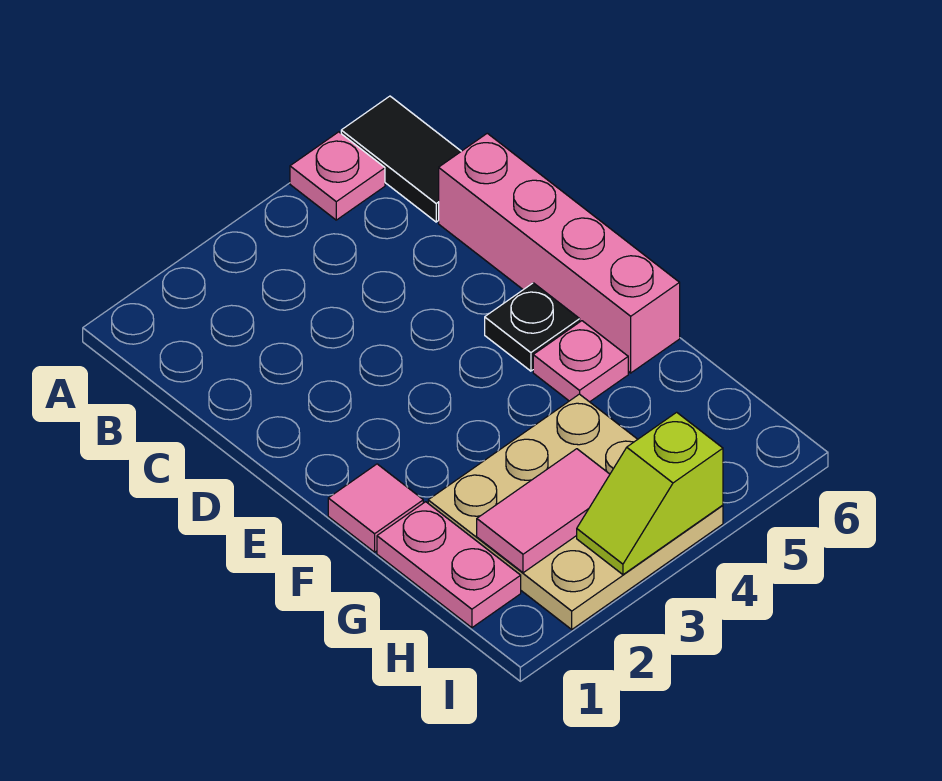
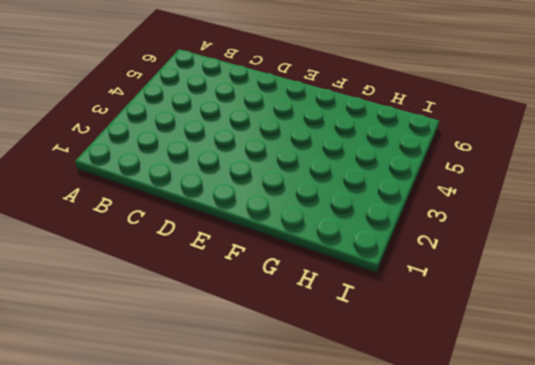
none -> pink 1x1 plate [290,132,385,220]
none -> black 1x2 tile [341,96,461,222]

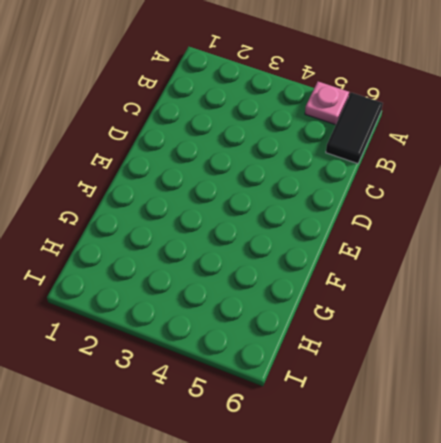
none -> pink 1x4 brick [439,133,680,373]
none -> black 1x1 plate [485,283,580,371]

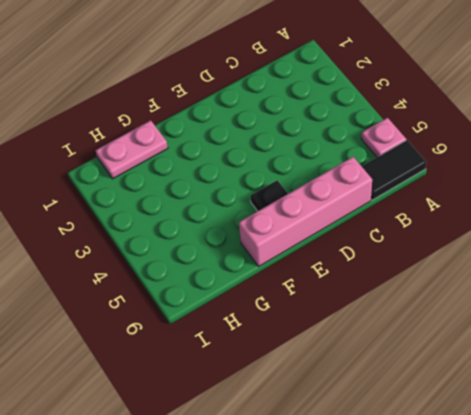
none -> pink 1x1 tile [328,464,423,552]
none -> pink 1x1 plate [533,321,628,402]

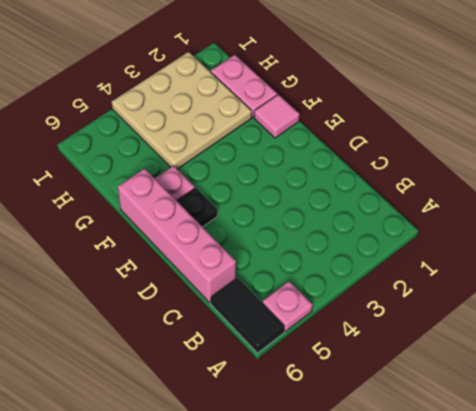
none -> pink 1x2 tile [477,449,610,573]
none -> lime 1x2 slope [577,412,723,574]

